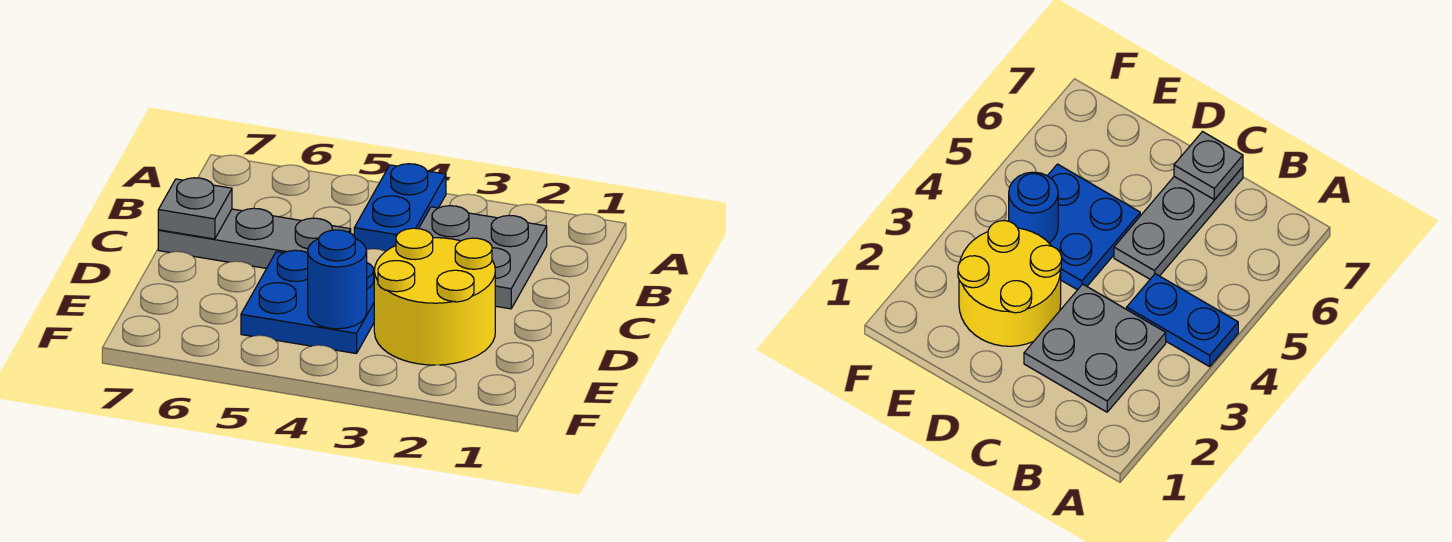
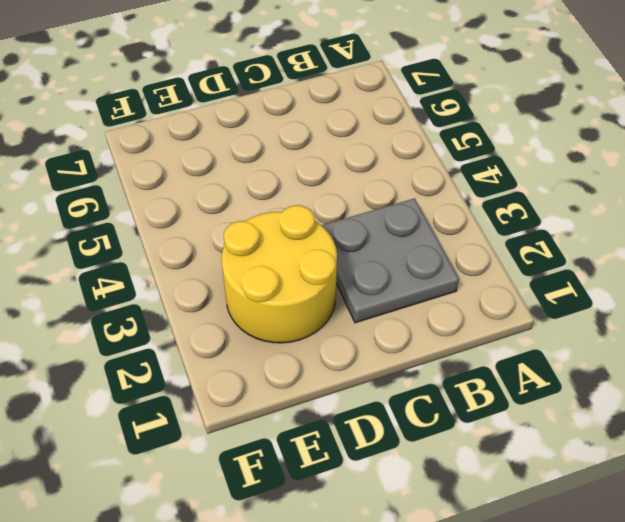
none -> blue 1x2 plate [354,164,446,252]
none -> grey 1x3 plate [158,208,351,268]

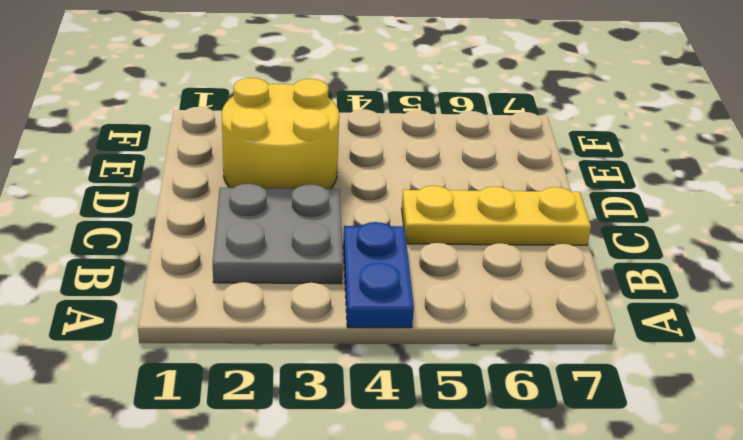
yellow 1x3 plate [402,186,591,245] -> grey 1x3 plate [158,208,351,268]
none -> blue 2x2 plate [241,250,375,354]
none -> grey 1x1 plate [158,178,232,239]

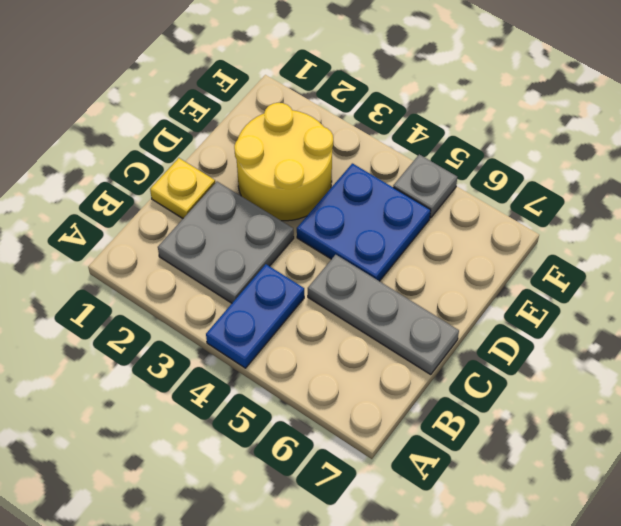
yellow 1x1 plate [150,158,215,218] -> none
grey 1x1 plate [393,154,457,218] -> grey 1x1 plate moved to [158,178,232,239]
none -> blue 1x1 round brick [308,230,367,329]

